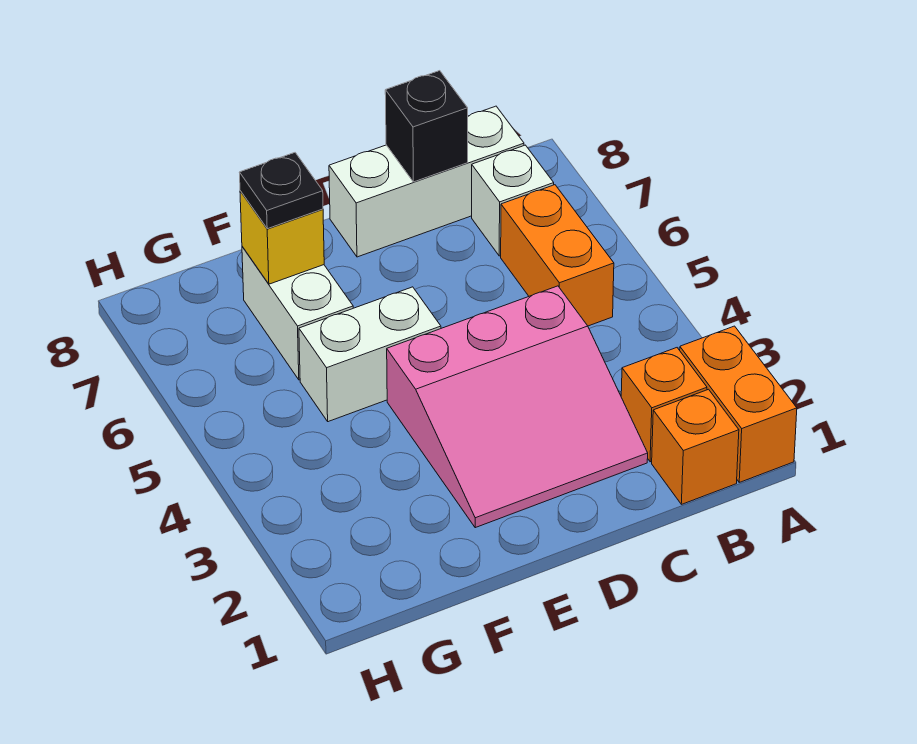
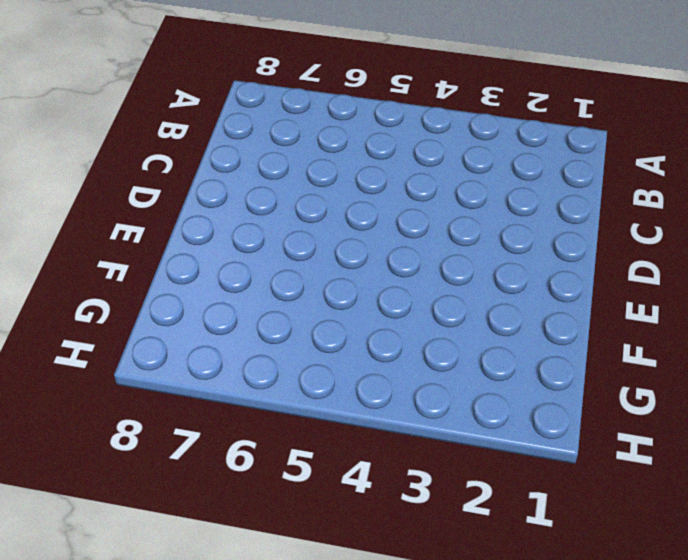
none -> orange 1x2 brick [680,326,797,482]
none -> orange 1x1 brick [652,389,739,504]
none -> orange 1x1 brick [621,348,707,462]

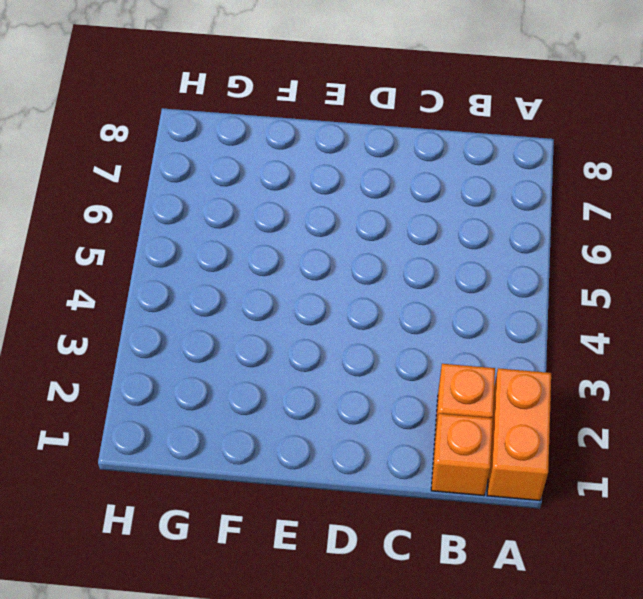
none -> orange 1x2 brick [501,185,614,326]
none -> white 1x1 brick [472,145,554,256]
none -> white 1x3 brick [329,106,524,257]

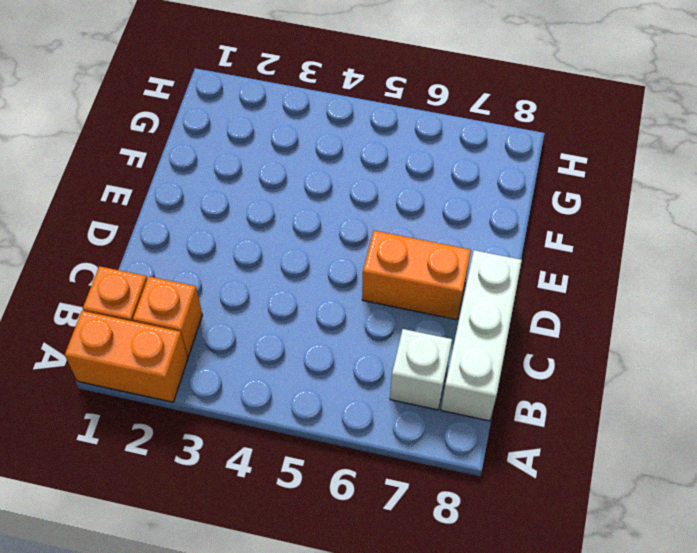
orange 1x2 brick [362,231,471,320] -> orange 1x2 brick moved to [501,185,614,326]
none -> pink 3x3 slope [387,286,648,528]
none -> white 1x2 brick [299,287,441,422]
none -> white 1x2 brick [242,246,353,380]

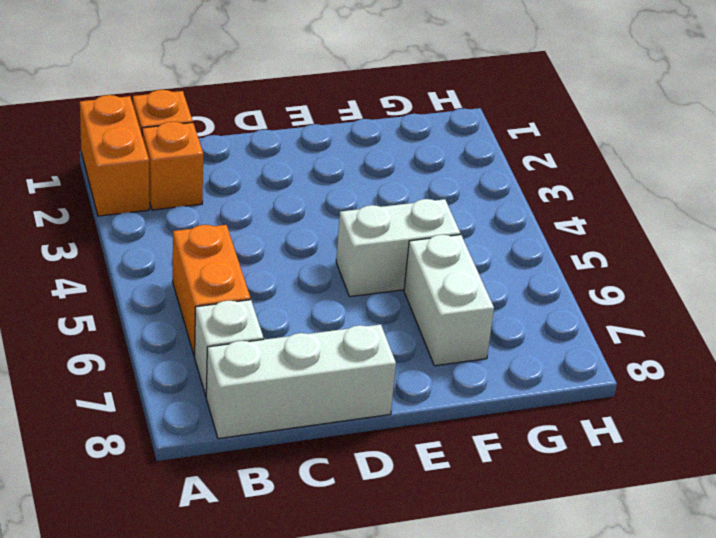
none -> pink 3x3 slope [387,286,648,528]
none -> black 1x1 brick [385,71,468,182]
none -> yellow 1x1 brick [240,191,324,284]

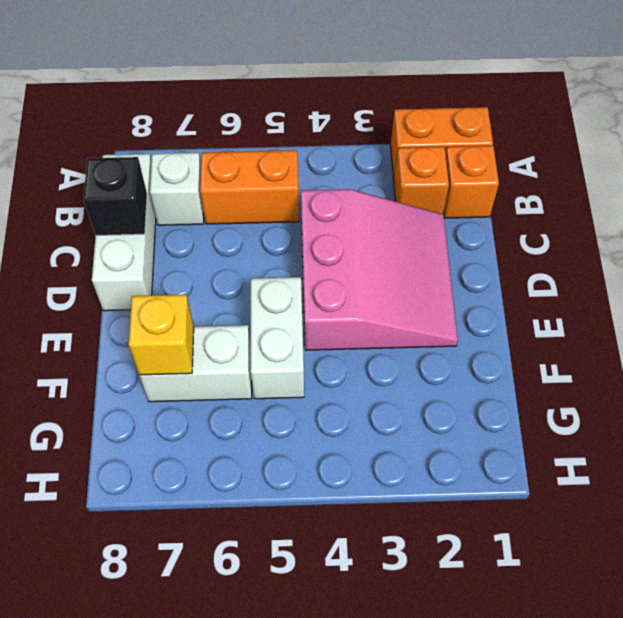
none -> black 1x1 plate [239,153,323,229]

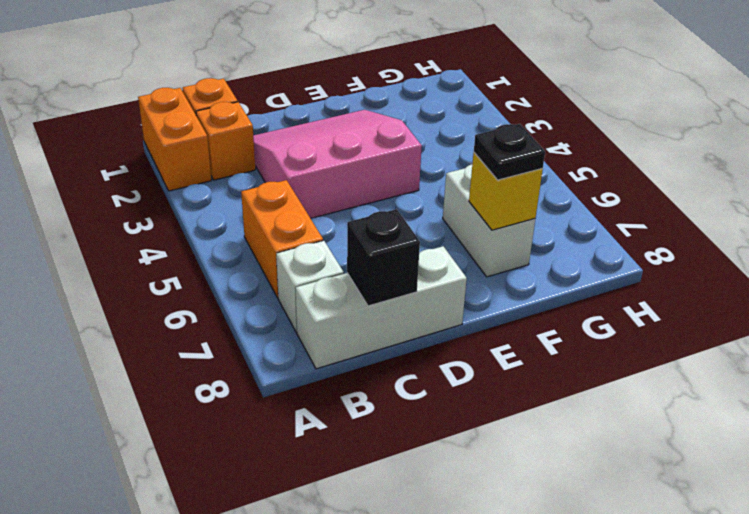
none -> white 1x2 brick [299,287,441,422]

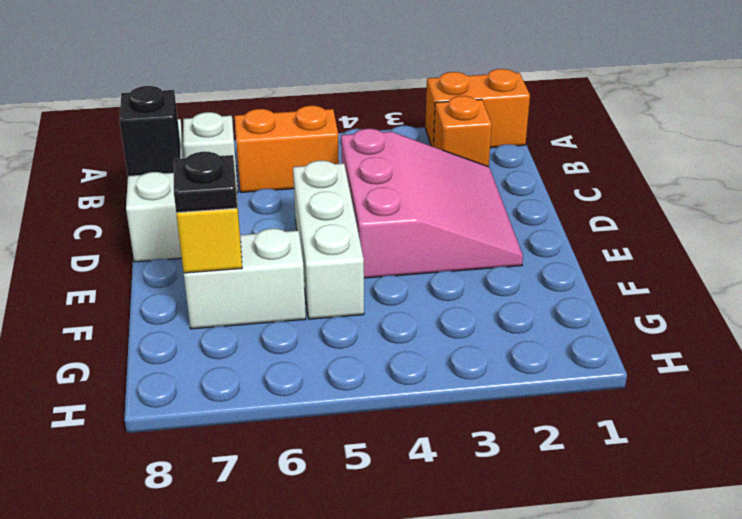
white 1x3 brick [293,161,364,319] -> white 1x2 brick [299,287,441,422]
none -> orange 1x1 brick [652,389,739,504]

